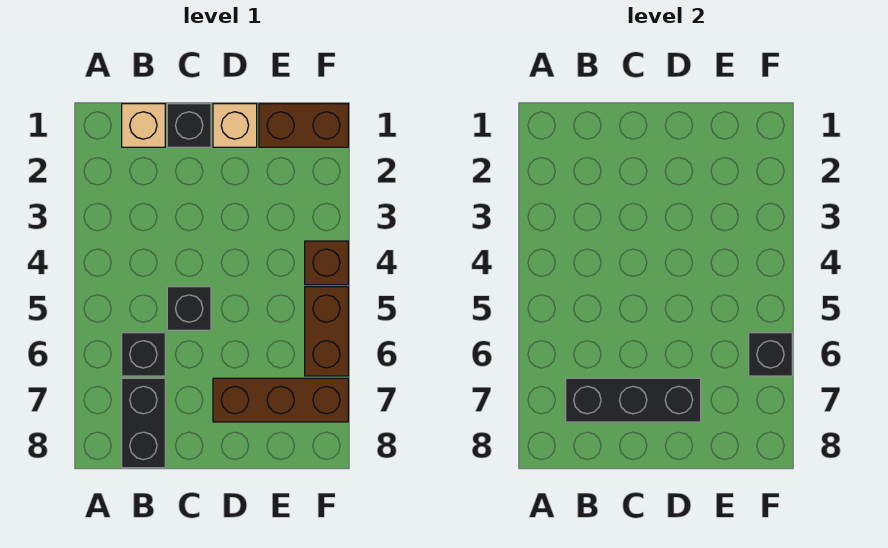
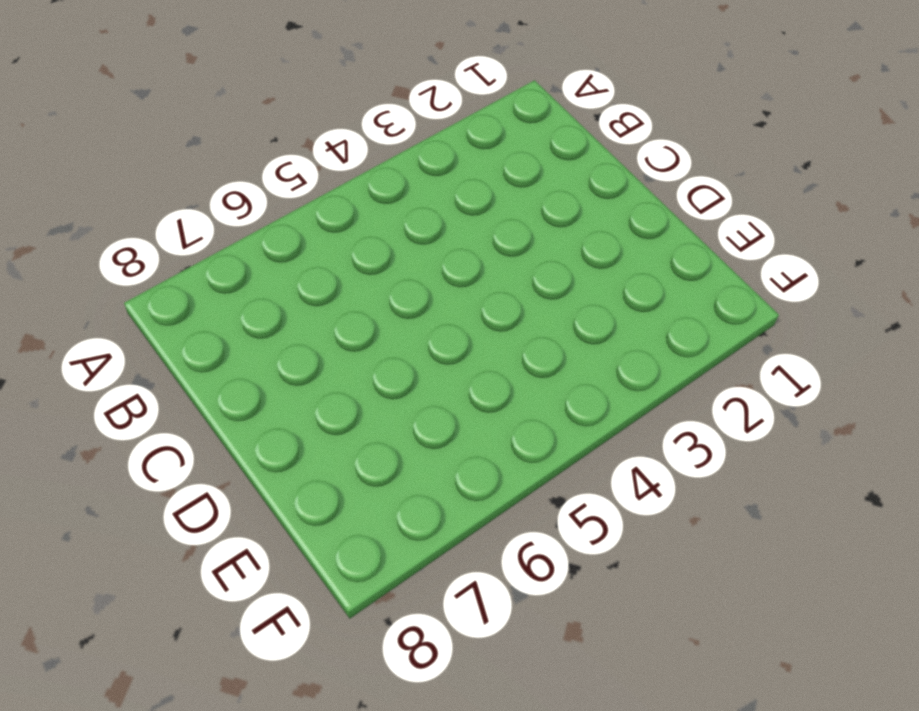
none -> tan 1x1 brick [122,104,165,147]
none -> black 1x1 brick [122,333,165,376]
none -> black 1x2 brick [122,378,165,468]

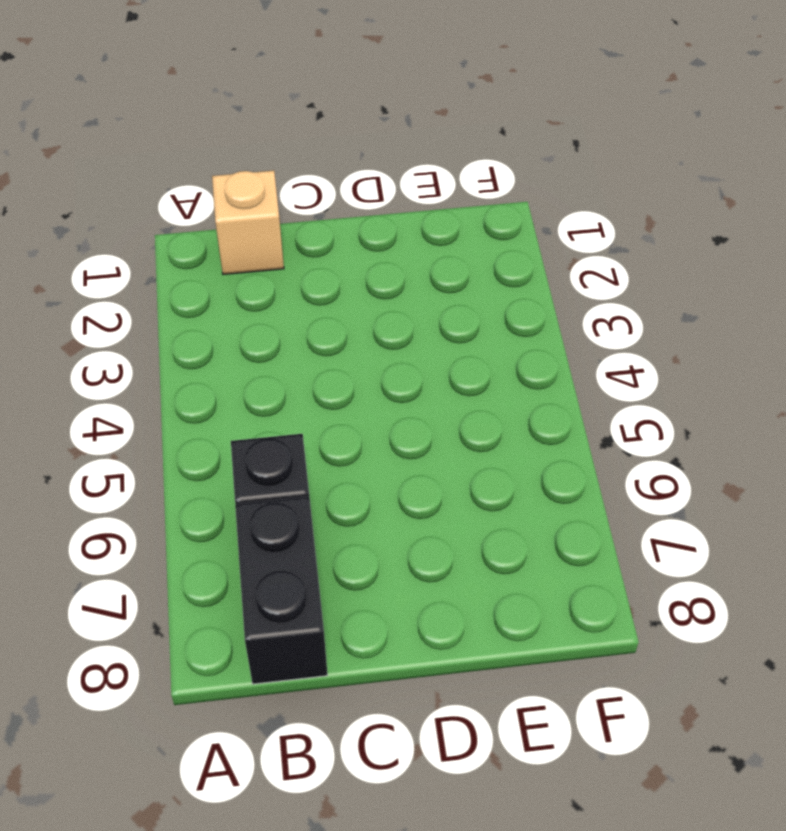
none -> black 1x1 brick [167,104,211,147]
none -> black 1x1 brick [167,287,211,330]
none -> tan 1x1 brick [213,104,257,147]

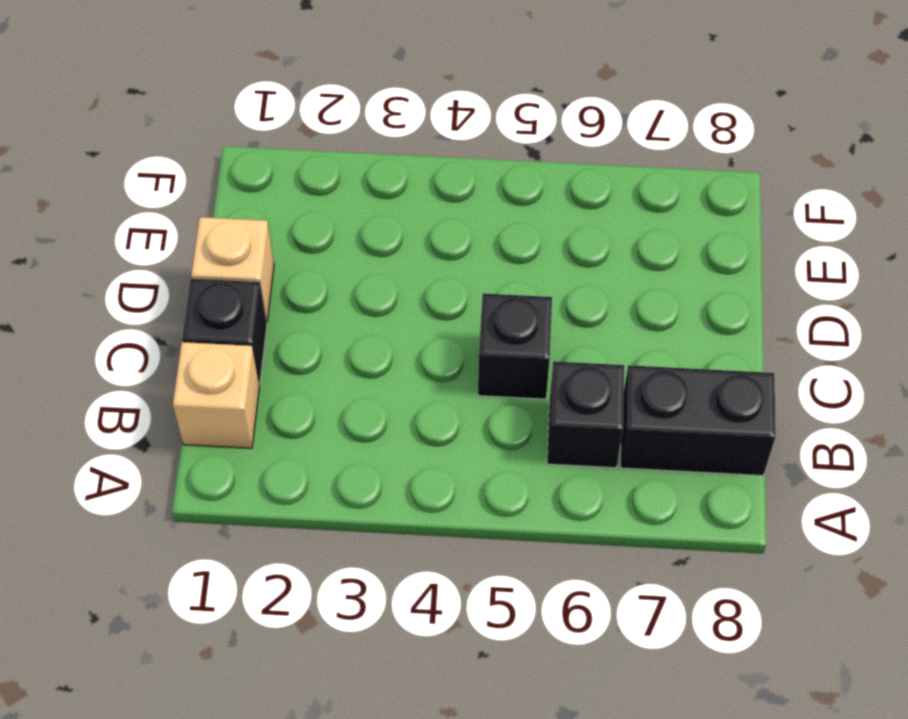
none -> brown 1x3 brick [213,378,348,422]
none -> brown 1x2 brick [259,104,348,147]
none -> brown 1x1 brick [305,241,348,285]

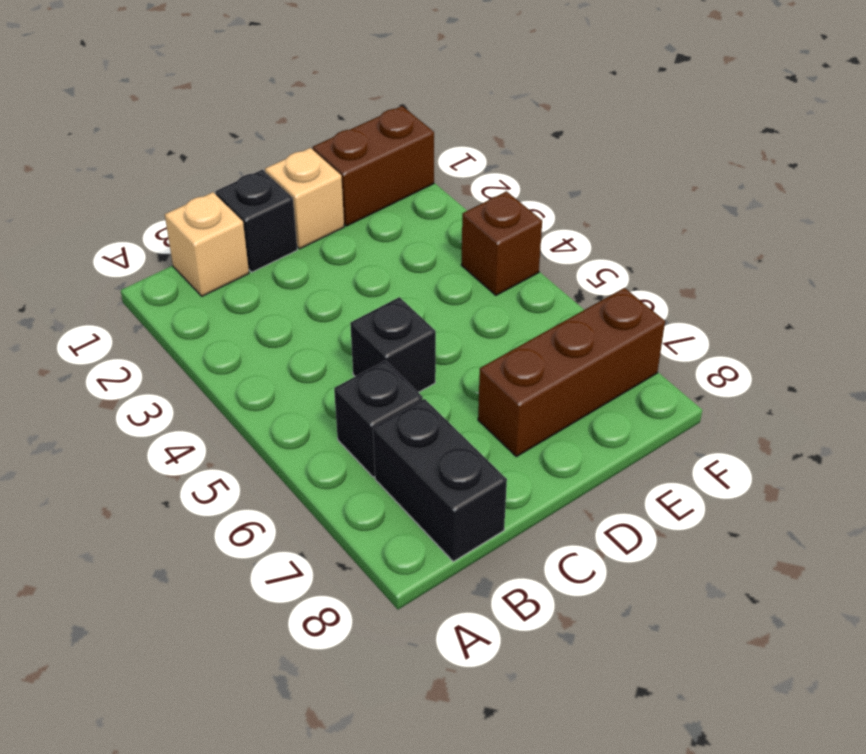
none -> brown 1x2 brick [305,287,348,376]
none -> black 1x3 brick [566,378,701,422]
none -> black 1x1 brick [749,333,792,376]

